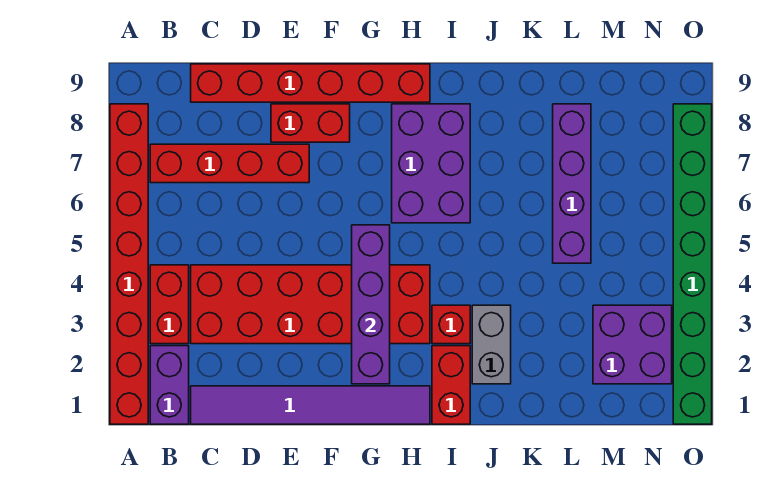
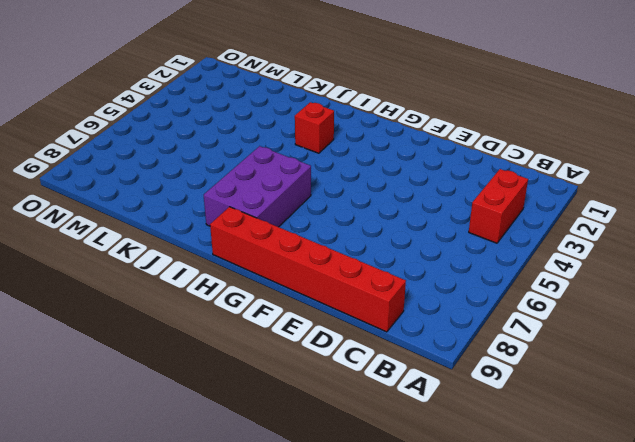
none -> red 1x8 brick [110,104,148,424]
none -> purple 1x2 brick [150,346,189,424]
none -> red 1x4 brick [150,144,309,183]

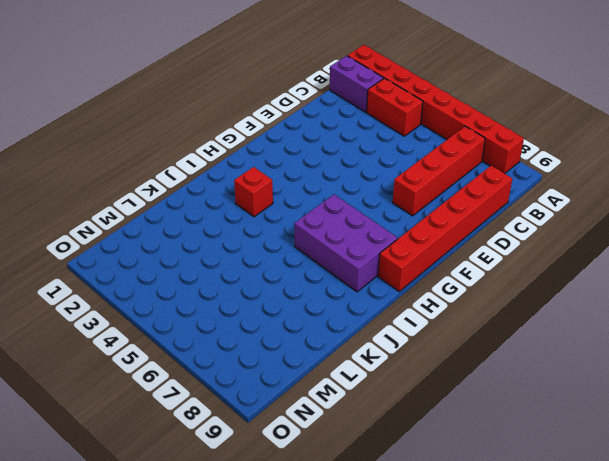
none -> purple 1x6 tile [191,386,430,424]
none -> red 2x6 brick [191,265,430,344]
none -> red 1x2 brick [271,104,350,142]

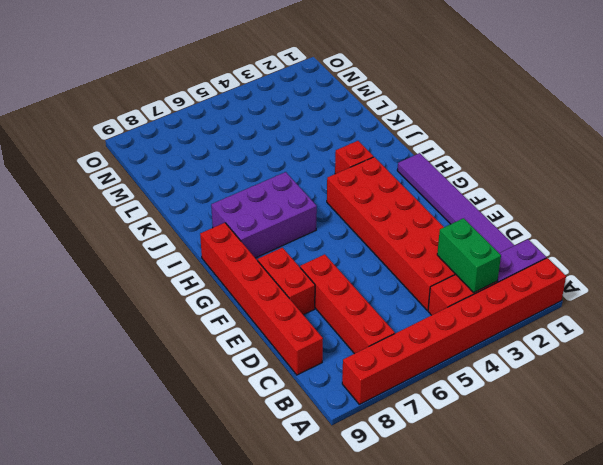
green 1x2 brick [437,218,501,292] -> none
none -> red 1x2 brick [432,346,470,424]
none -> grey 1x2 brick [472,305,511,384]
none -> purple 1x4 brick [553,104,591,263]

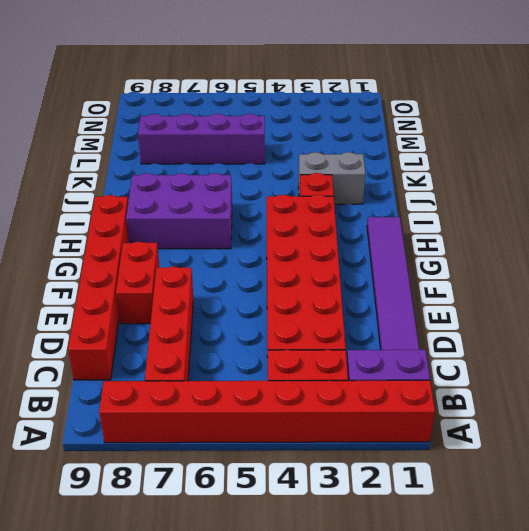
none -> red 1x2 brick [432,346,470,424]
none -> purple 2x2 brick [593,305,672,384]
none -> green 1x8 brick [673,104,712,424]

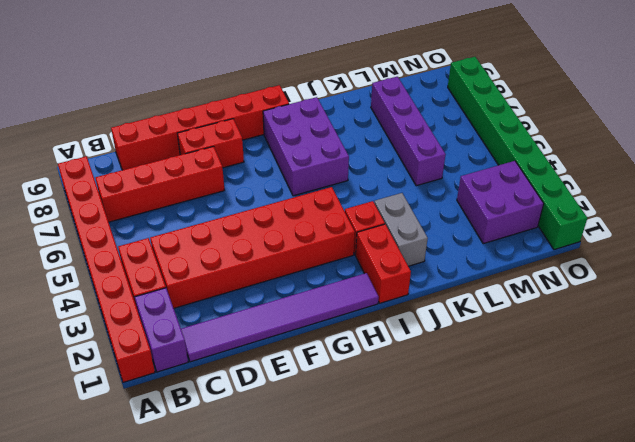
none -> purple 1x4 brick [352,225,390,384]

